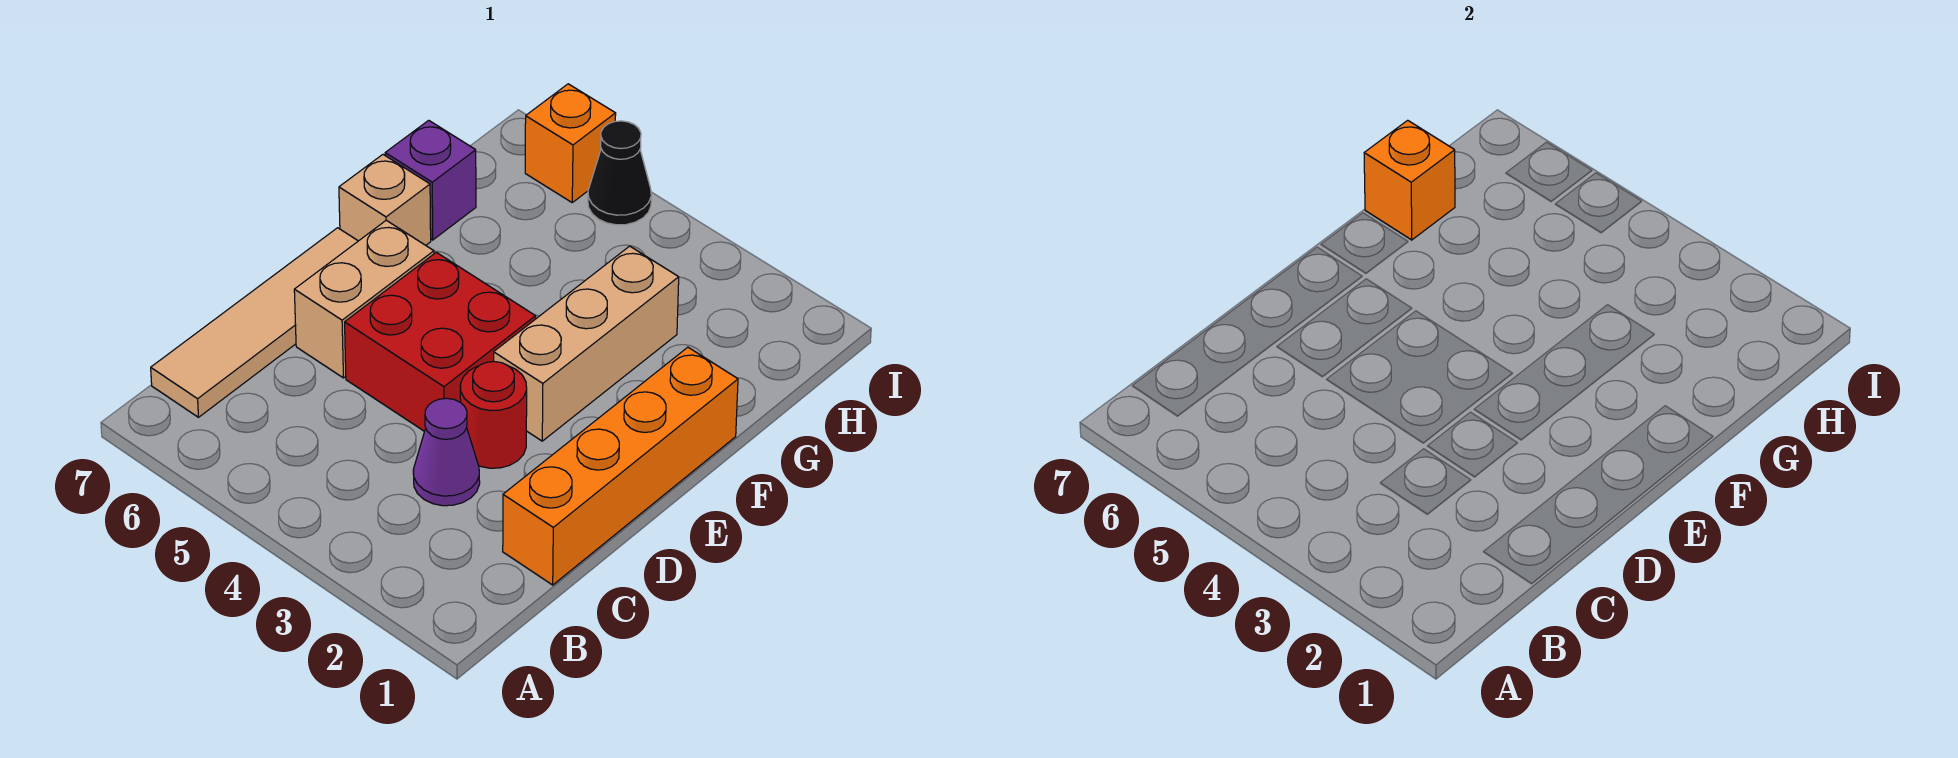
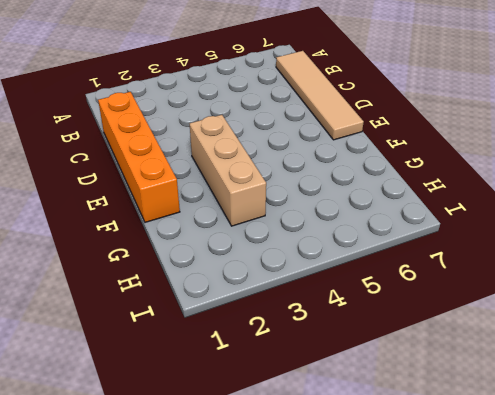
none -> purple 1x1 cone [413,398,480,506]
none -> red 1x1 round brick [460,362,527,468]
none -> red 2x2 brick [345,252,536,431]

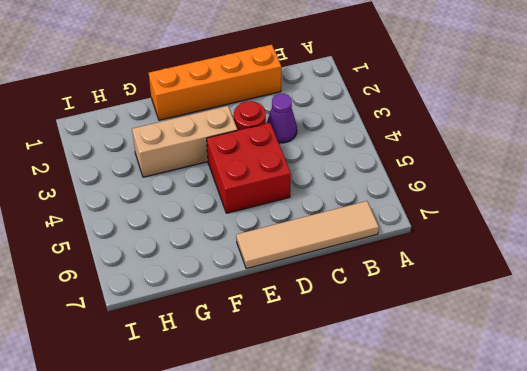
none -> tan 1x2 brick [294,220,434,378]
none -> tan 1x1 brick [339,155,431,245]
none -> purple 1x1 brick [385,120,476,240]

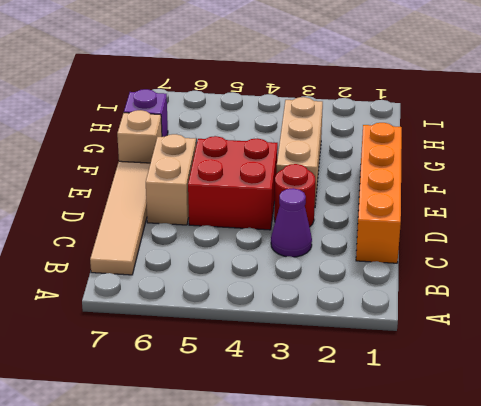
none -> black 1x1 cone [588,121,651,225]
none -> orange 1x1 brick [525,84,616,202]
none -> orange 1x1 brick [1364,120,1455,240]

